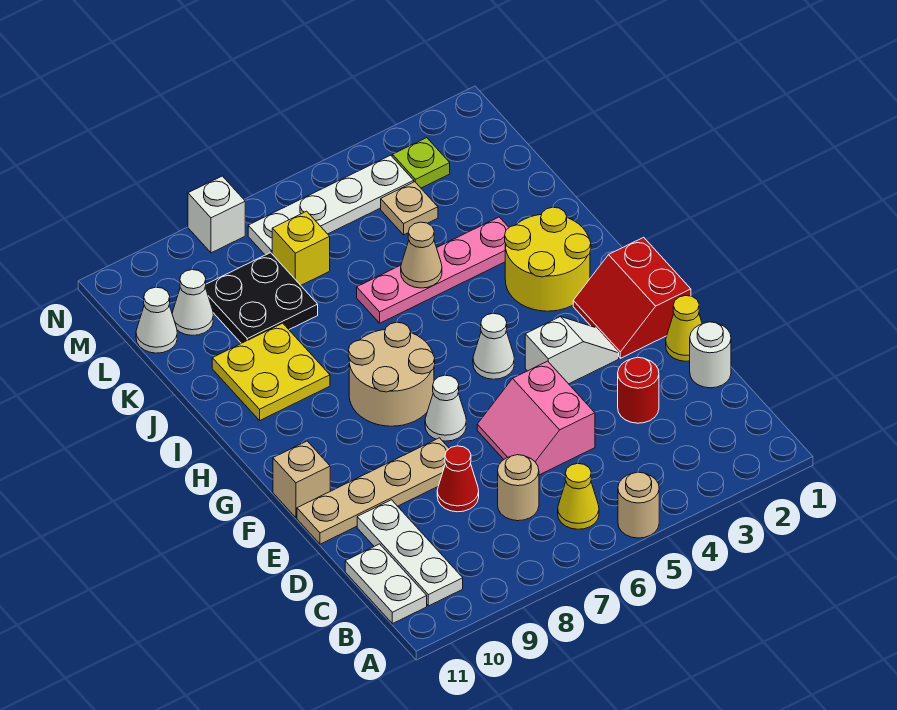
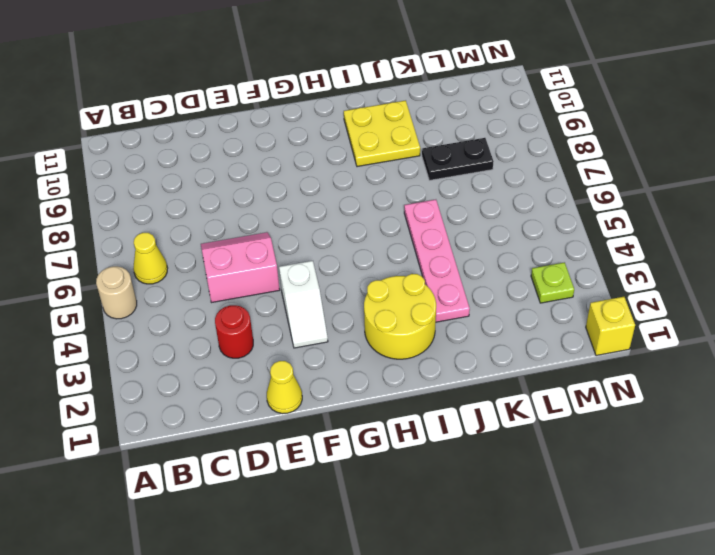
black 1x2 plate [422,138,494,180] -> black 2x2 plate [205,253,318,343]
yellow 1x1 brick [586,297,635,356] -> yellow 1x1 brick moved to [272,211,330,285]
none -> white 1x3 plate [357,500,463,606]
none -> white 1x2 plate [345,544,427,624]
none -> tan 1x1 round brick [498,455,539,521]

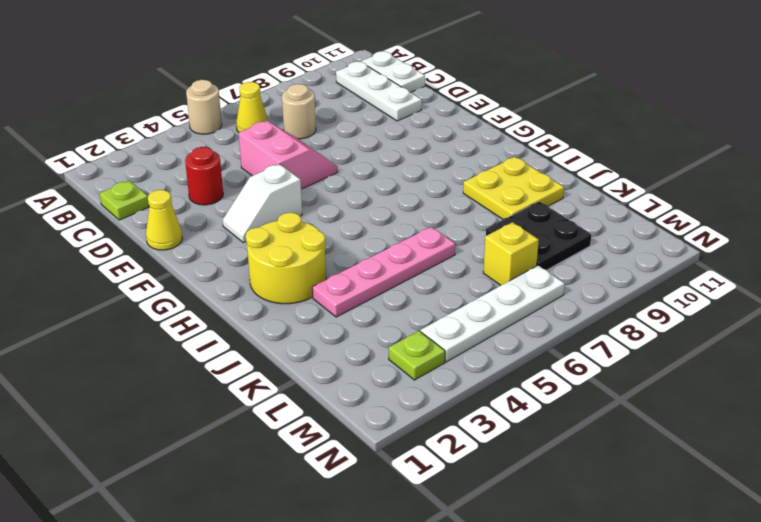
lime 1x1 plate [100,180,149,220] -> none
none -> white 1x1 round brick [690,322,731,388]
none -> red 1x1 cone [437,446,479,512]
none -> tan 1x4 plate [297,438,449,544]

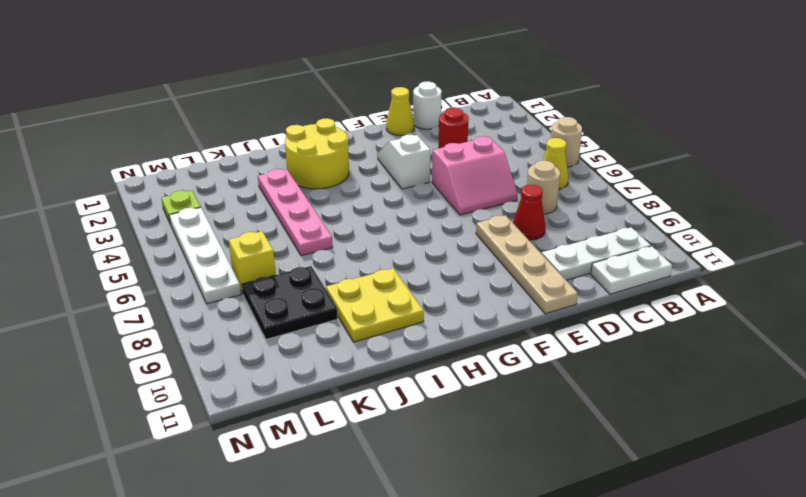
none -> red 2x2 slope [573,237,691,358]
none -> white 1x1 cone [425,375,466,441]
none -> tan 1x1 brick [273,441,330,518]

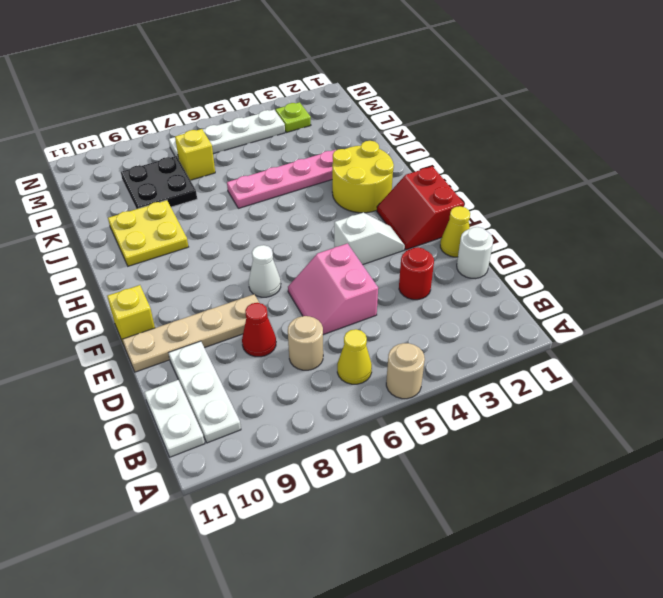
yellow 1x1 brick [107,285,155,342] -> tan 1x1 brick [273,441,330,518]
none -> white 1x1 cone [473,313,514,379]
none -> tan 2x2 round brick [348,322,435,426]
none -> tan 1x1 plate [381,182,438,235]

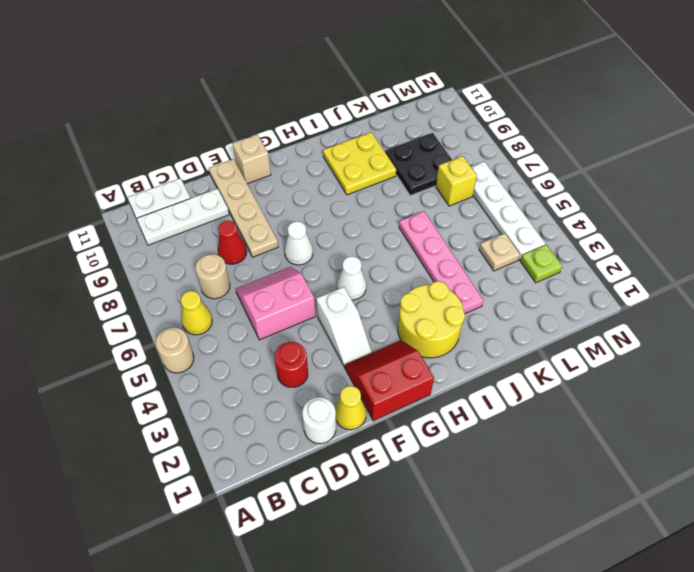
none -> tan 2x2 round brick [348,322,435,426]
none -> white 1x1 cone [172,270,213,335]
none -> white 1x1 cone [136,287,177,353]

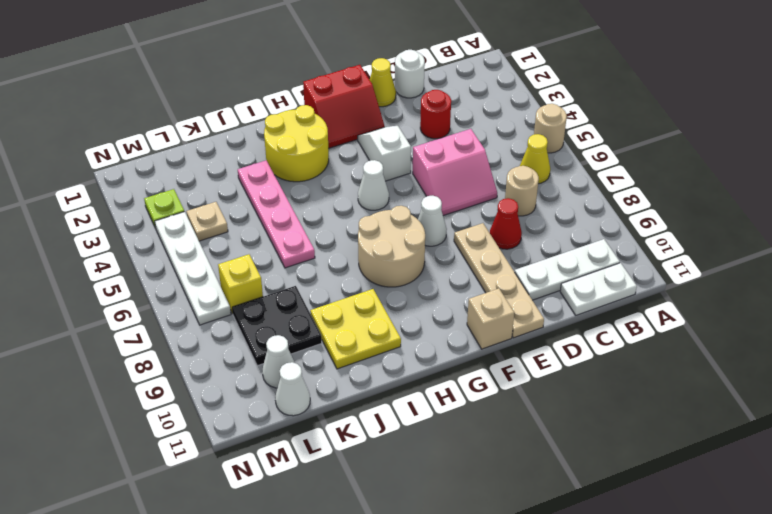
none -> white 1x1 brick [188,176,245,253]
none -> tan 1x1 cone [401,222,442,288]

